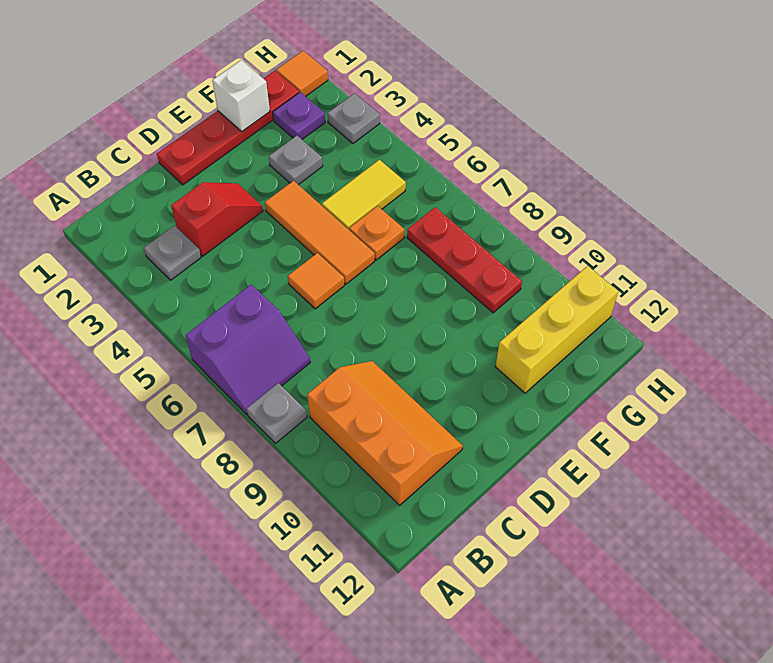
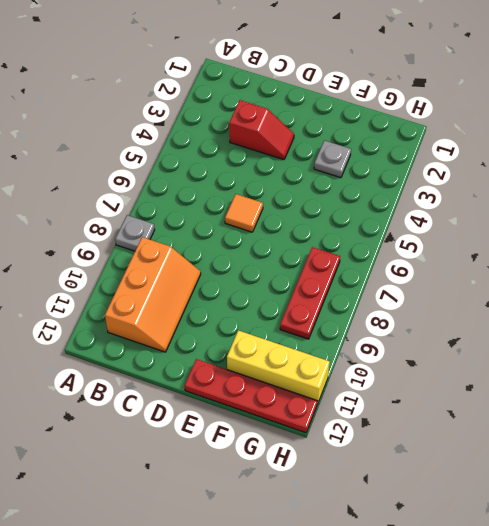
red 1x4 plate [185,359,317,433] -> red 1x4 plate moved to [157,71,299,185]
none -> purple 2x2 slope [186,284,310,414]
none -> grey 1x1 plate [144,225,201,280]
none -> orange 1x3 tile [265,181,375,284]

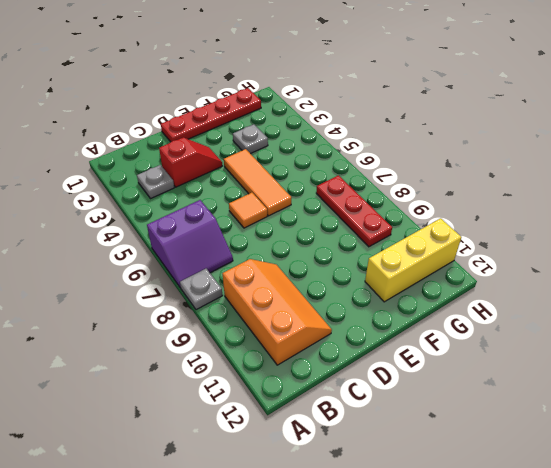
none -> yellow 1x2 tile [322,160,406,230]
none -> orange 1x1 plate [349,206,405,260]
none -> purple 1x1 plate [273,92,325,139]

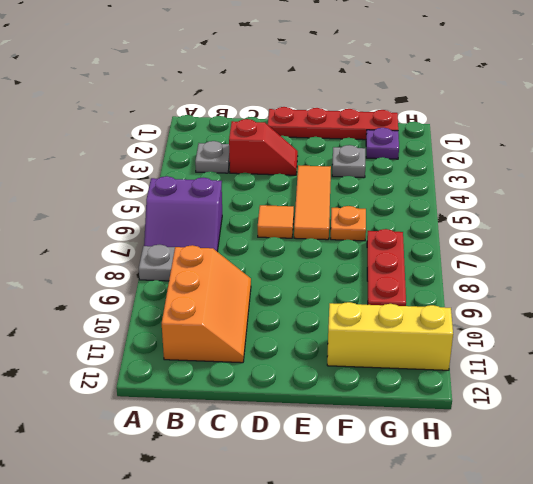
none -> yellow 1x2 tile [322,160,406,230]
none -> orange 1x1 tile [276,51,328,97]
none -> grey 1x1 plate [327,93,380,143]

